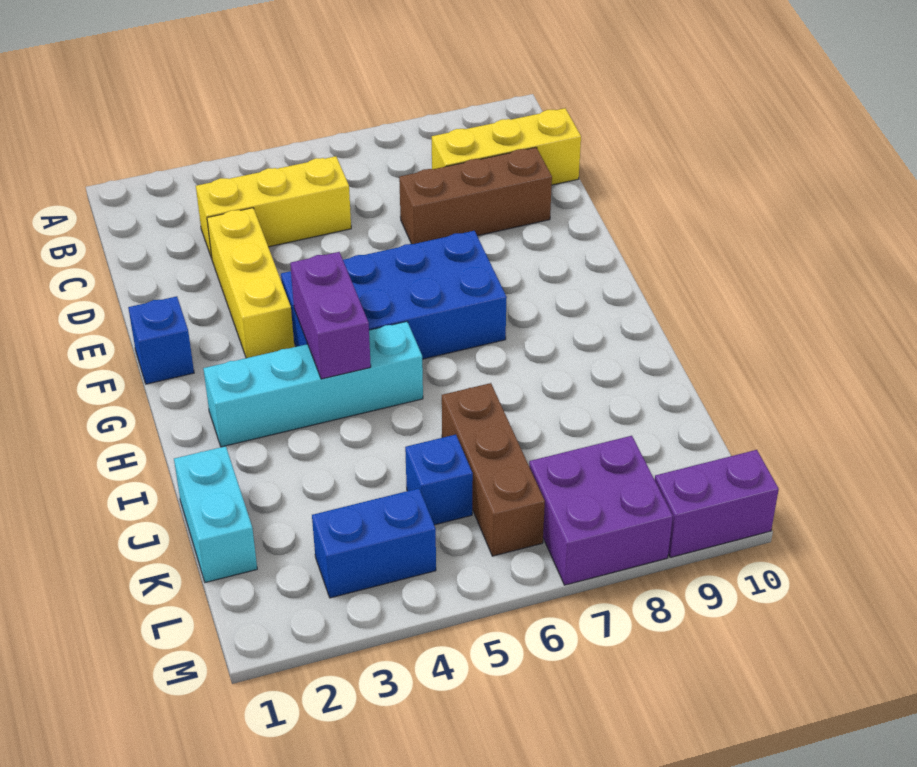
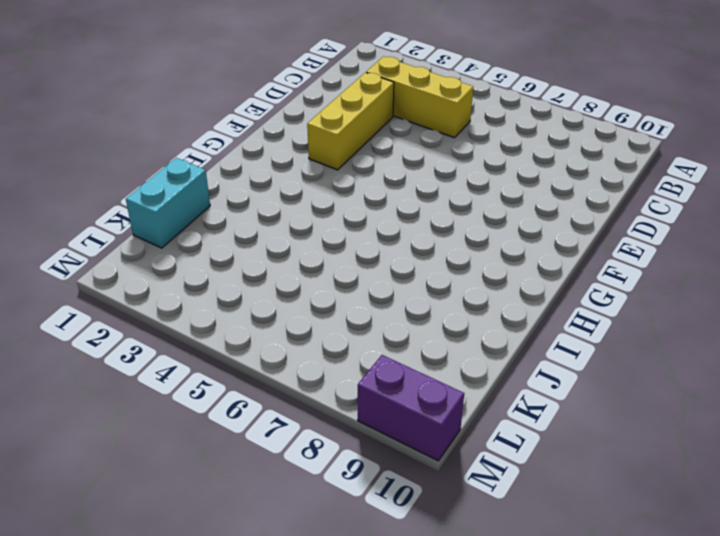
none -> yellow 1x3 brick [432,108,581,185]
none -> brown 1x3 brick [399,147,552,244]
none -> blue 1x1 brick [128,296,194,384]

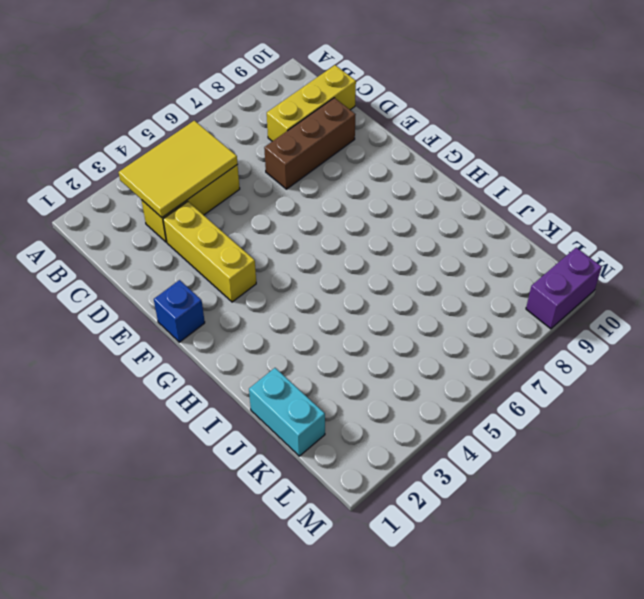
yellow 2x3 tile [119,121,237,217] -> none
none -> blue 2x4 brick [281,231,507,359]
none -> cyan 1x4 brick [203,321,423,447]
none -> brown 1x3 brick [442,383,545,556]

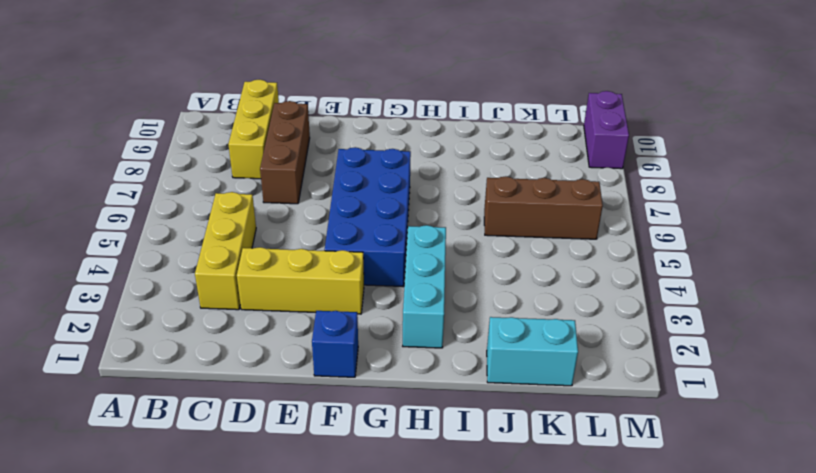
cyan 1x3 brick [403,225,446,348] -> cyan 1x4 brick [203,321,423,447]
none -> blue 1x1 brick [405,435,473,525]
none -> blue 1x2 brick [312,488,436,598]
none -> purple 2x2 brick [529,436,673,585]

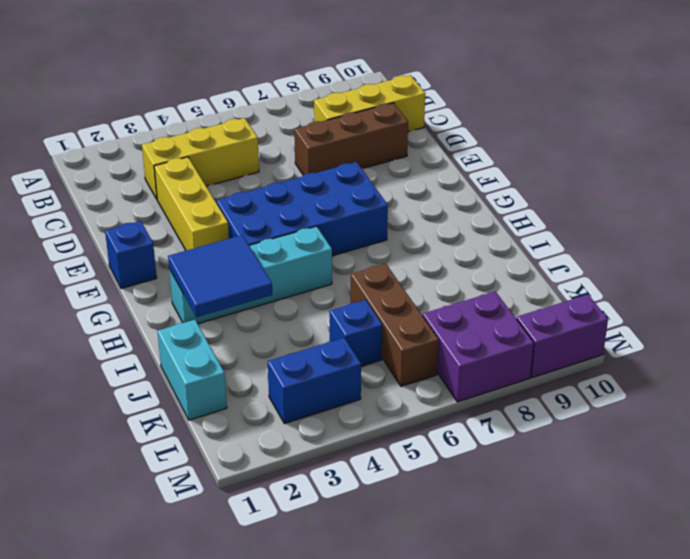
blue 2x2 tile [168,235,272,317] -> none
none -> purple 1x2 brick [290,252,371,379]

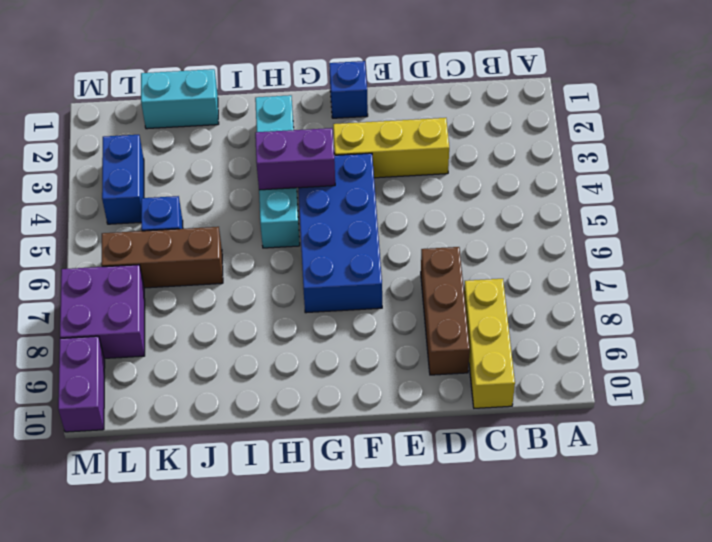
none -> yellow 1x3 brick [196,156,351,258]

